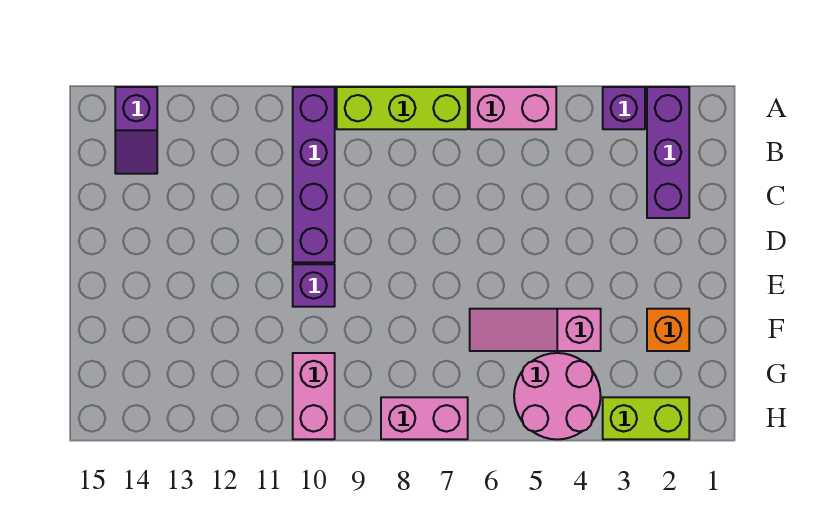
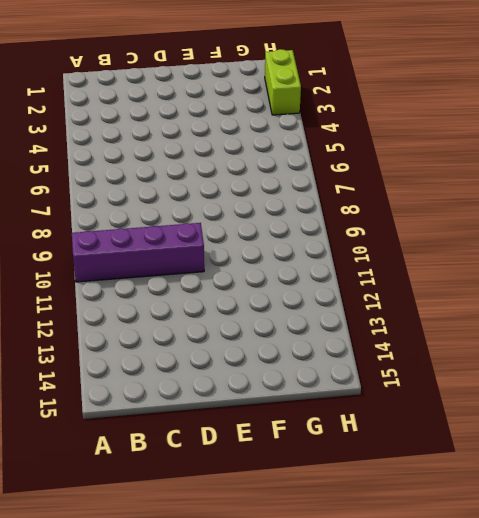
none -> purple 1x3 brick [647,87,689,218]
none -> purple 1x1 brick [603,87,645,129]
none -> pink 1x2 brick [470,87,556,129]

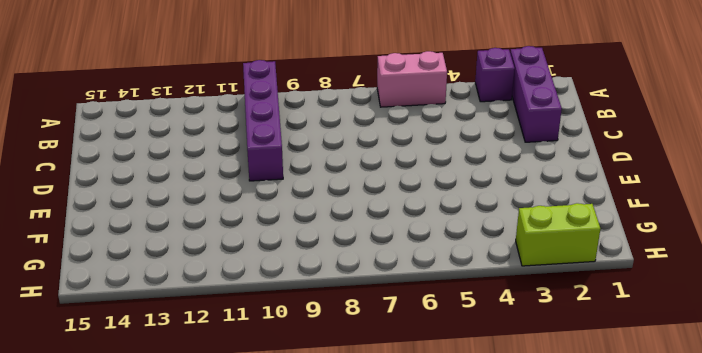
none -> lime 1x3 brick [337,87,468,129]
none -> purple 1x2 slope [115,87,157,174]
none -> purple 1x1 brick [293,264,335,307]

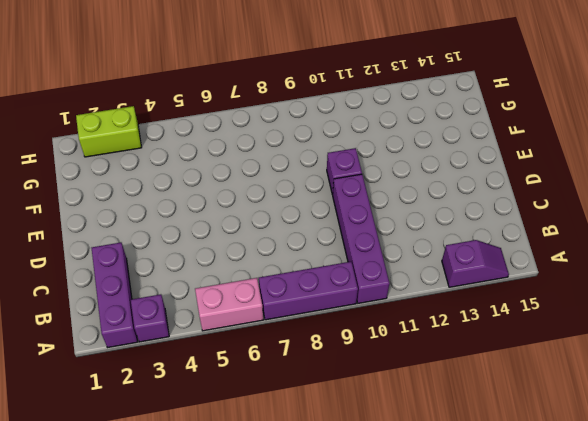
purple 1x3 brick [259,262,358,320] -> lime 1x3 brick [337,87,468,129]
purple 1x2 slope [442,240,509,287] -> purple 1x2 slope turned to [115,87,157,174]
none -> orange 1x1 brick [647,309,689,351]
none -> pink 1x3 slope [470,309,601,351]
none -> pink 2x2 round brick [514,353,601,439]

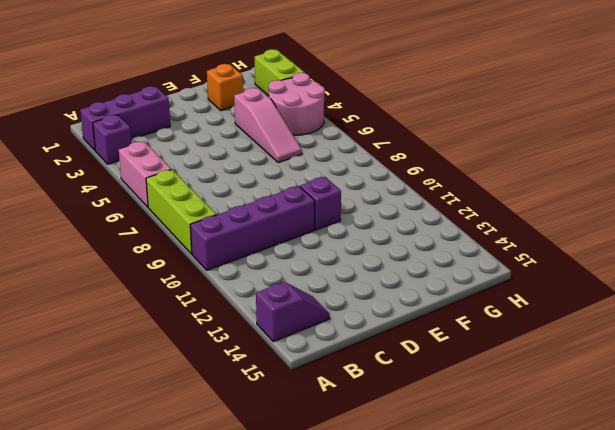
none -> pink 1x2 brick [293,353,335,439]
none -> pink 1x2 brick [381,397,468,439]

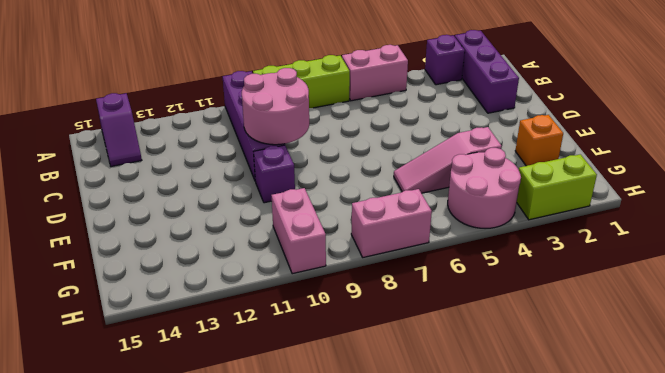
pink 2x2 round brick [242,68,309,145] -> none

